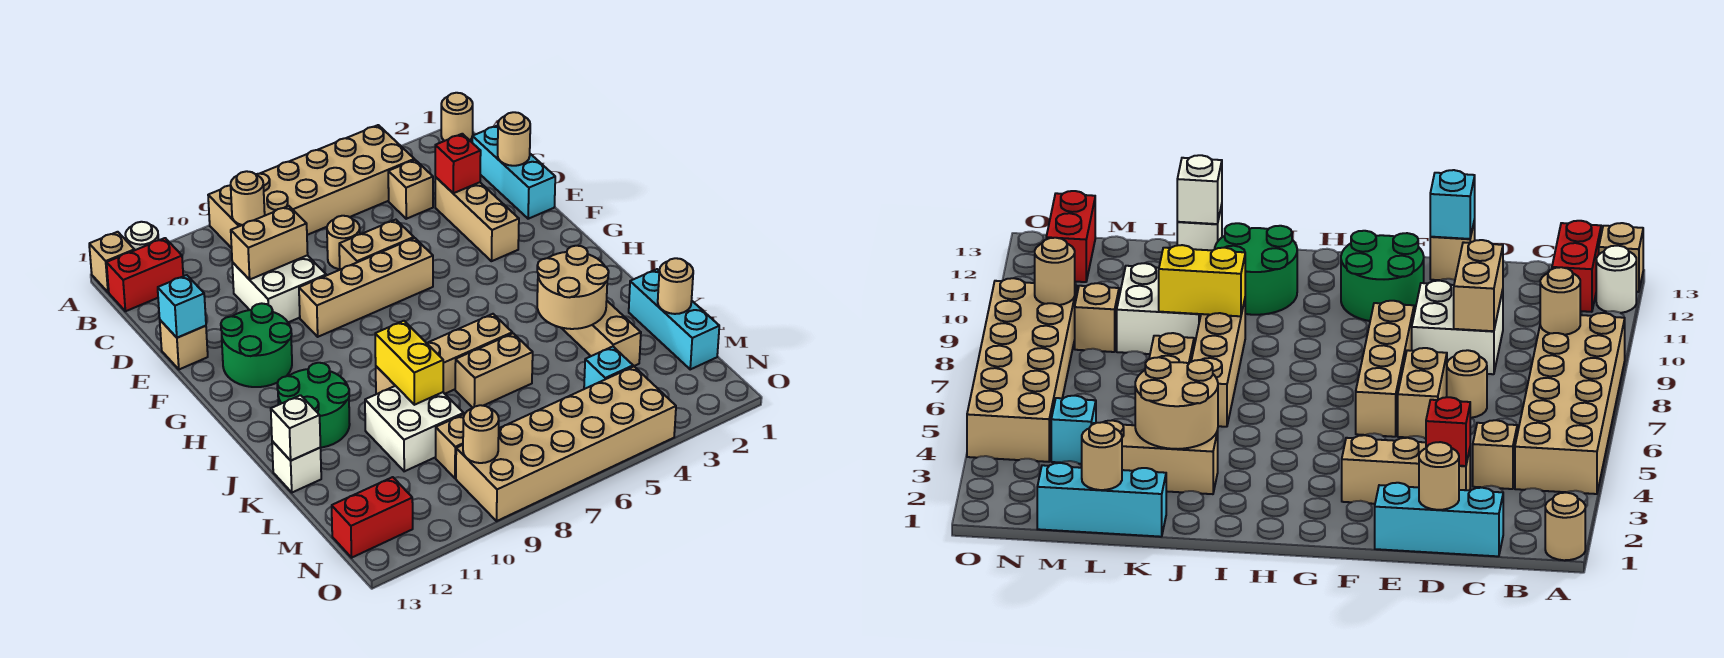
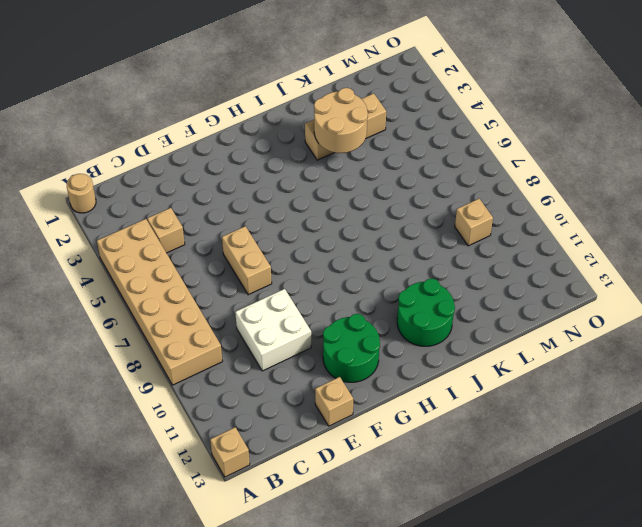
none -> white 1x1 round brick [125,222,159,250]
none -> red 1x2 brick [106,238,183,311]
none -> cyan 1x3 brick [472,125,555,219]
none -> tan 1x3 brick [435,177,519,261]

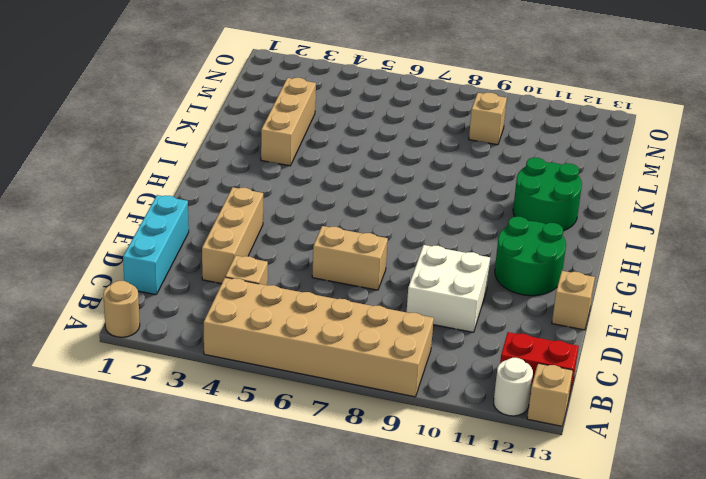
none -> tan 1x1 round brick [327,216,360,269]
none -> tan 1x4 brick [299,238,433,337]
none -> tan 1x4 brick [376,314,512,394]
none -> cyan 1x3 brick [629,269,719,369]

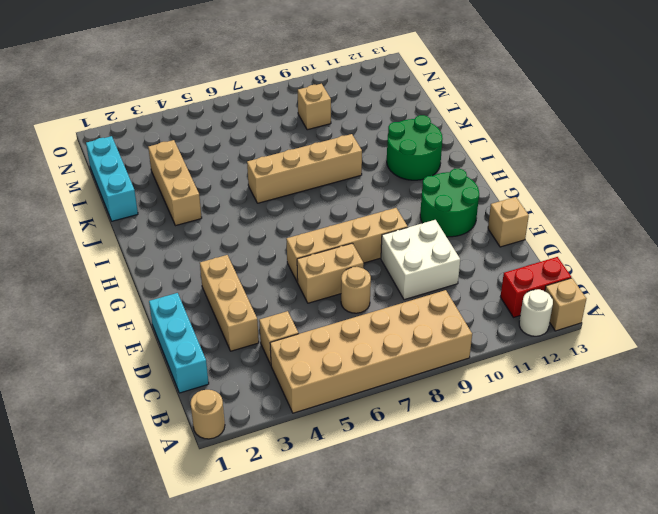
none -> tan 1x2 brick [455,333,533,408]
none -> white 2x2 brick [365,386,464,471]
none -> white 1x1 brick [272,441,321,492]
none -> cyan 1x1 brick [584,347,633,389]

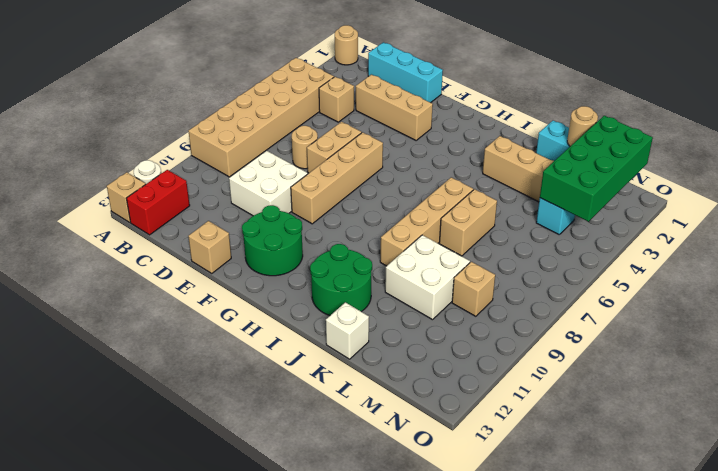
green 2x4 brick [540,116,653,222] -> none
none -> tan 2x6 brick [456,366,676,521]
none -> red 1x2 brick [332,477,413,558]
none -> tan 1x1 round brick [231,171,265,225]
none -> tan 1x1 round brick [498,112,530,166]

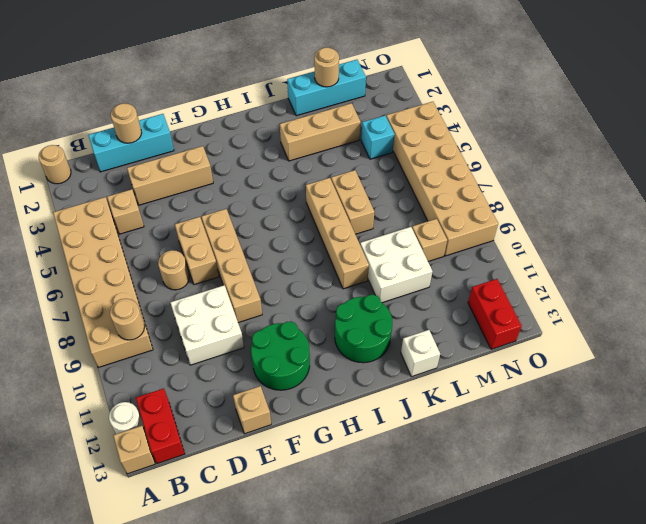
none -> red 1x1 brick [435,134,481,193]
none -> tan 1x2 brick [231,206,308,280]
none -> cyan 1x1 brick [158,275,206,338]
none -> tan 2x2 round brick [537,246,609,329]

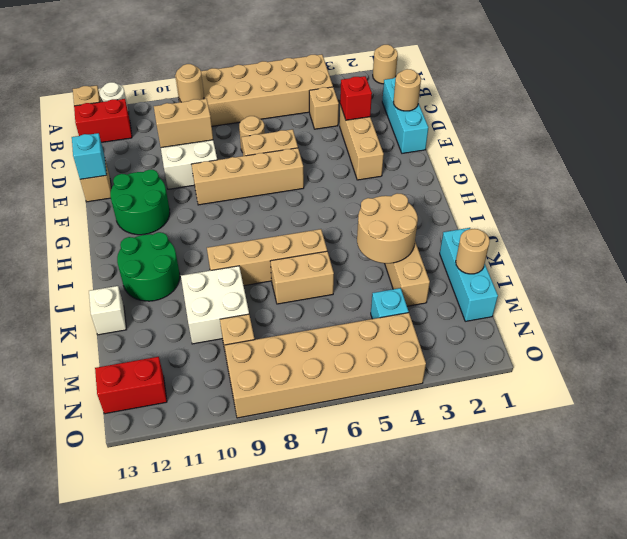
none -> yellow 1x2 brick [375,321,443,405]
none -> white 1x1 brick [271,395,320,461]
none -> tan 1x1 round brick [463,405,499,463]

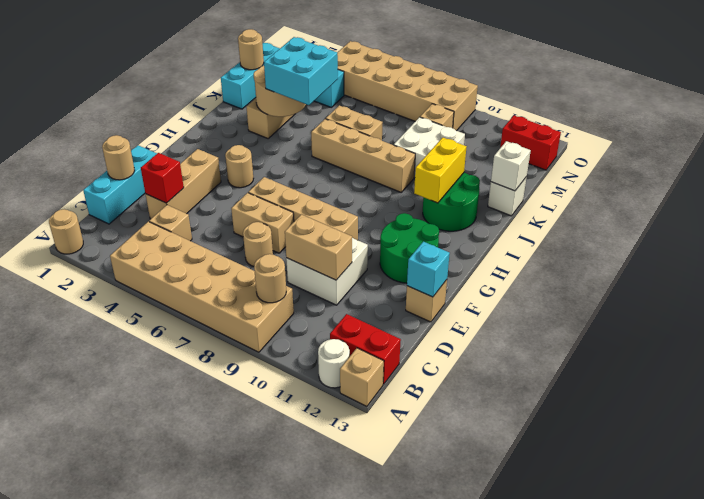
tan 1x1 round brick [225,145,253,188] -> tan 1x1 round brick moved to [463,405,499,463]
yellow 1x2 brick [414,138,466,203] -> yellow 1x2 brick moved to [375,321,443,405]
cyan 2x2 brick [264,37,338,105] -> none

